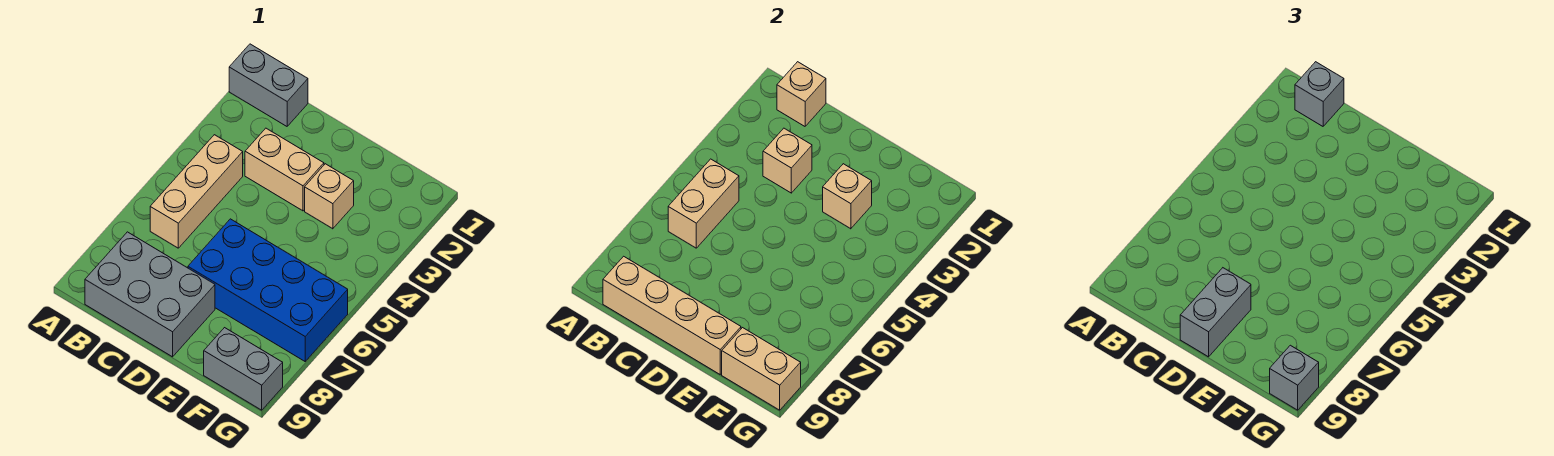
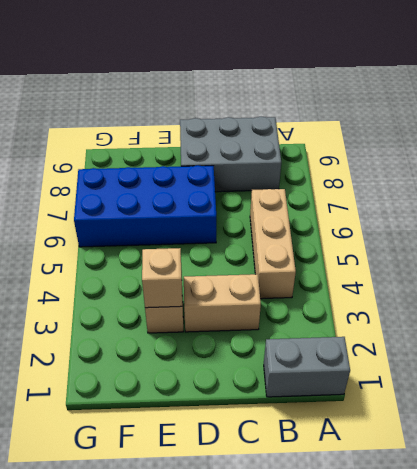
none -> grey 1x2 brick [204,328,283,410]
none -> tan 1x1 brick [777,62,826,126]
none -> tan 1x2 brick [668,159,739,248]

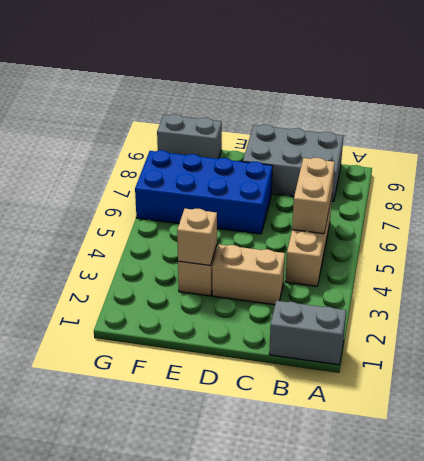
none -> tan 1x1 brick [777,62,826,126]
none -> tan 1x4 brick [603,256,741,374]
none -> tan 1x1 brick [763,128,812,193]

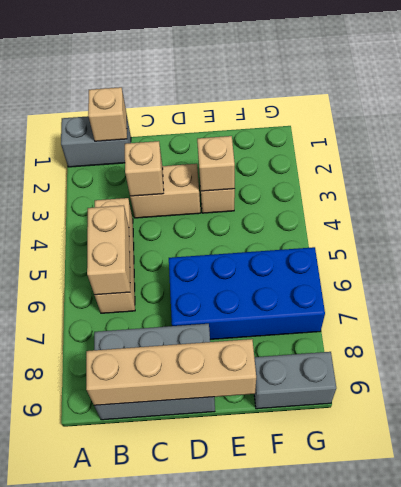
none -> tan 1x2 brick [722,328,801,410]
none -> grey 1x1 brick [1295,62,1344,126]
none -> grey 1x2 brick [1180,268,1251,357]

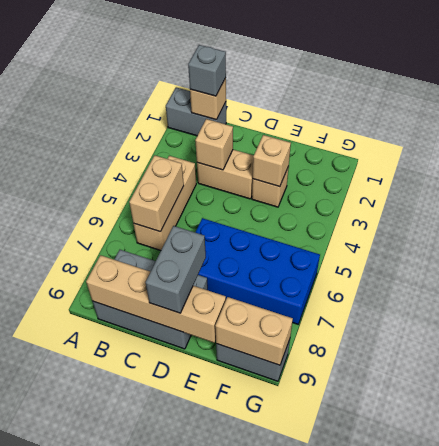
none -> grey 1x1 brick [1270,345,1319,410]

